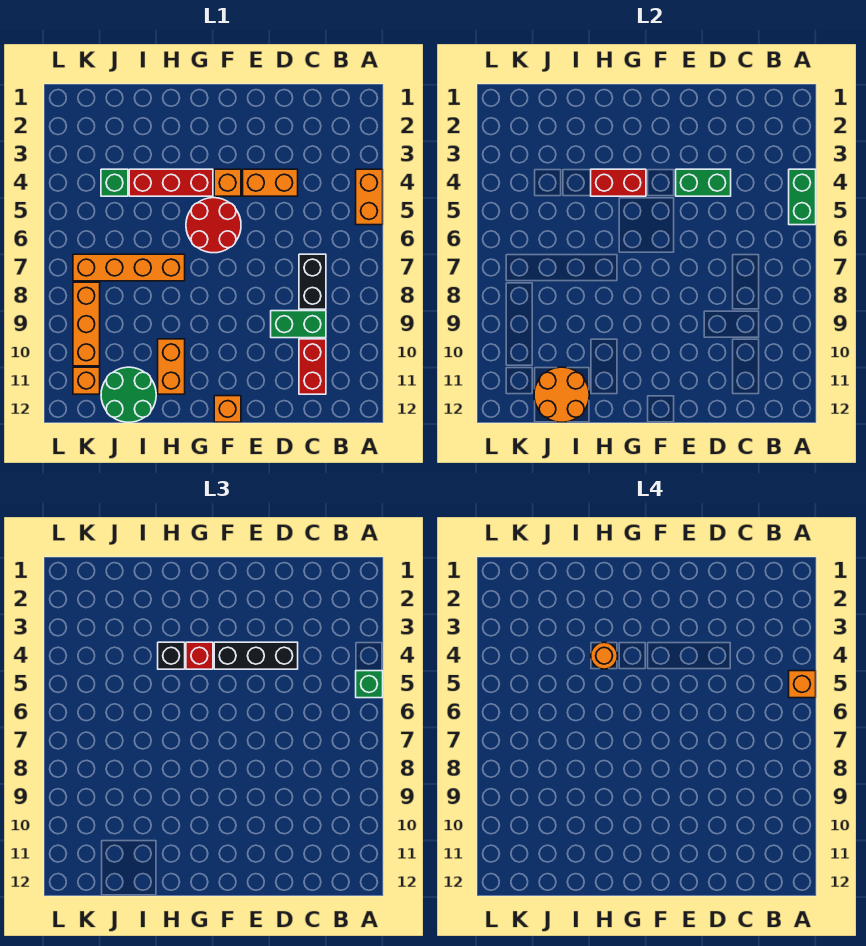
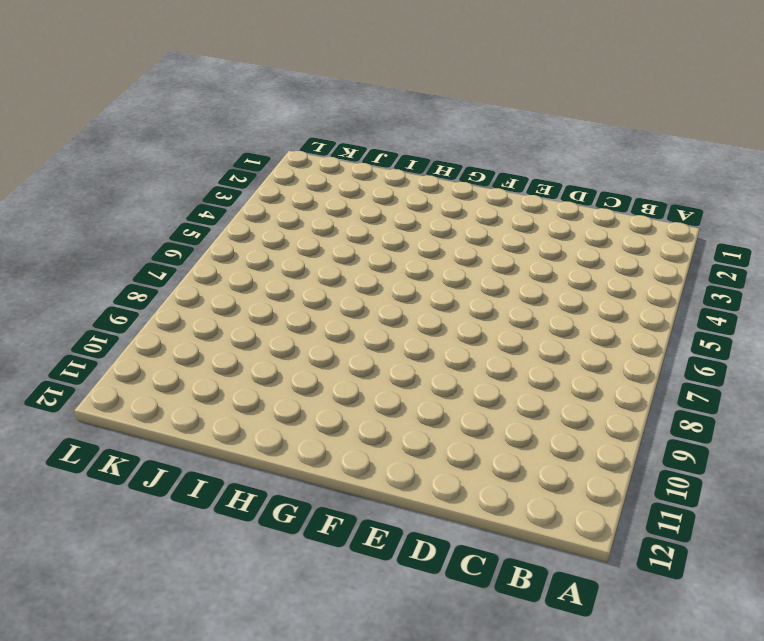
none -> orange 1x2 brick [356,169,383,225]
none -> black 1x2 brick [299,254,326,309]
none -> green 1x2 brick [271,311,326,338]

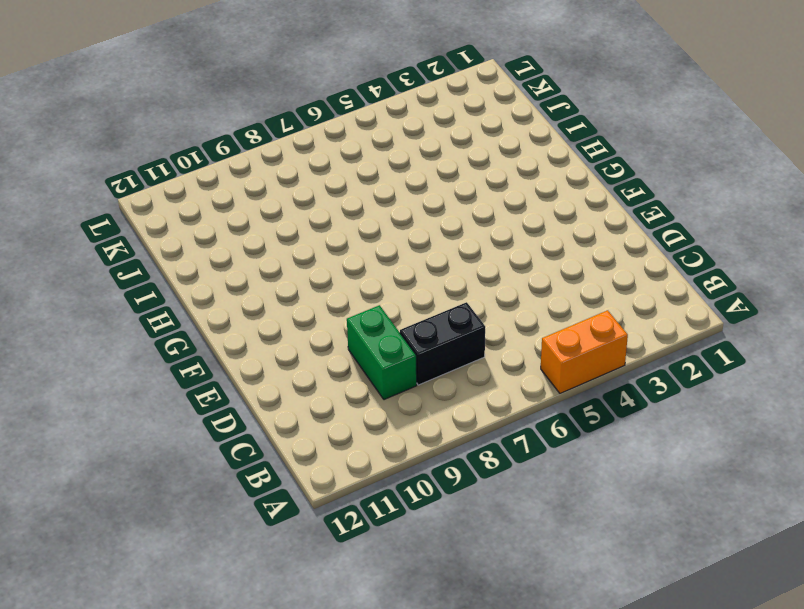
none -> red 1x2 brick [299,339,326,394]
none -> orange 1x2 brick [243,169,298,196]
none -> orange 1x1 brick [214,169,241,196]

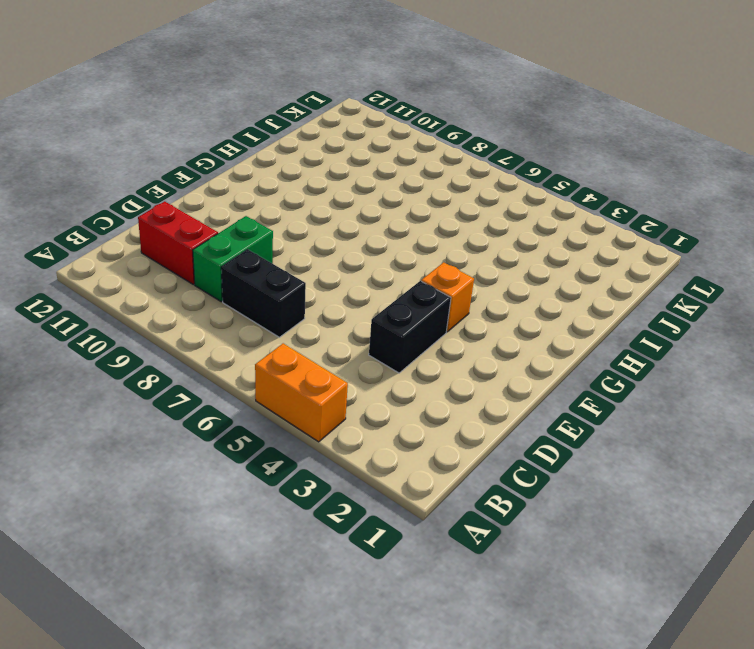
black 1x2 brick [369,281,451,373] -> orange 1x2 brick [243,169,298,196]
none -> red 2x2 round brick [186,198,241,253]
none -> orange 1x1 brick [214,396,241,422]
none -> red 1x3 brick [129,169,213,196]

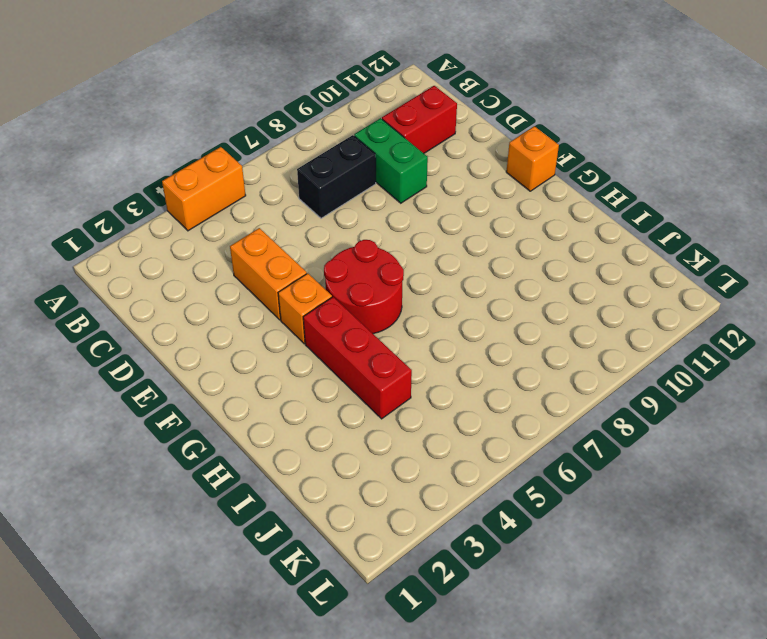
none -> orange 1x4 brick [73,254,185,281]
none -> orange 1x2 brick [158,339,185,394]
none -> green 2x2 round brick [101,367,156,422]

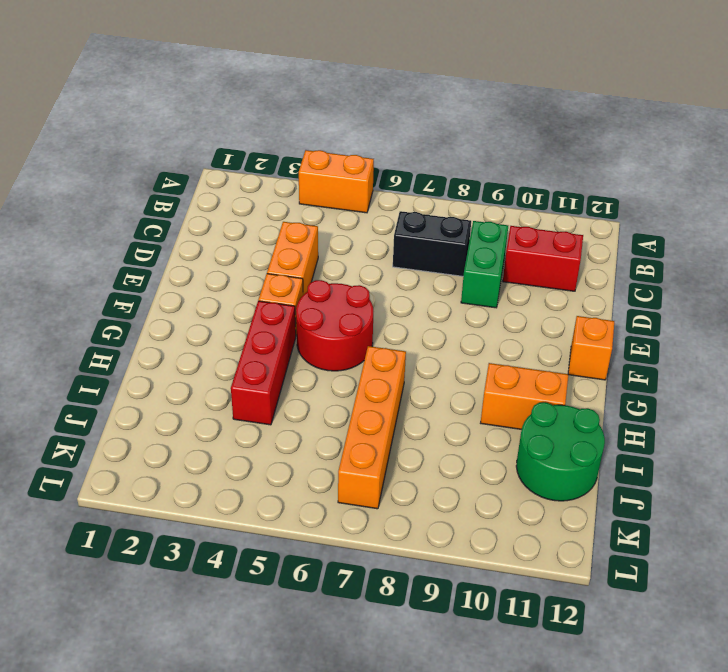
none -> green 1x1 brick [101,169,128,196]
none -> orange 1x3 brick [73,282,100,366]
none -> orange 1x1 brick [73,367,100,394]

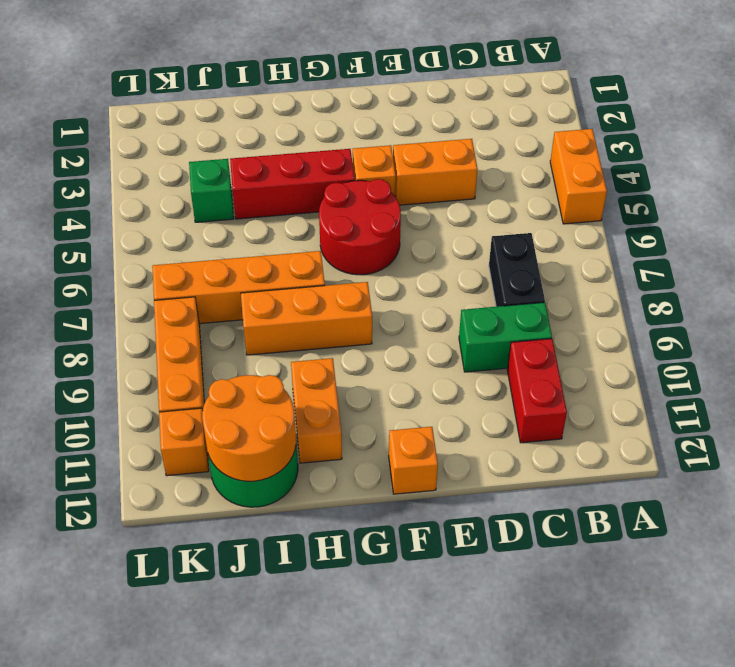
orange 1x3 brick [241,282,372,355] -> none
none -> green 1x2 brick [789,169,816,225]
none -> green 1x2 brick [676,169,731,196]
none -> red 1x2 brick [591,169,646,196]

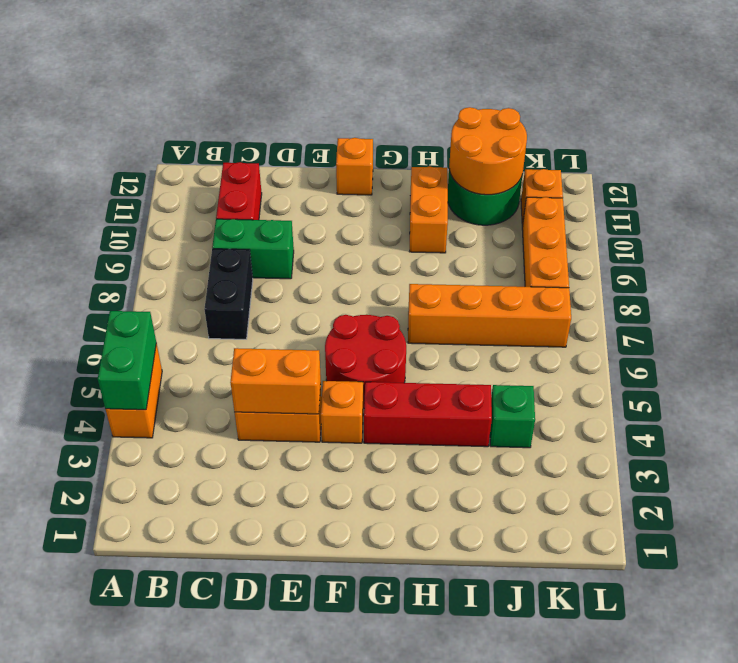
orange 1x2 brick [230,348,321,414] -> green 1x2 brick [676,169,731,196]
none -> red 1x2 brick [591,169,646,196]
none -> green 1x1 brick [356,671,383,698]
none -> black 1x3 brick [214,642,298,669]

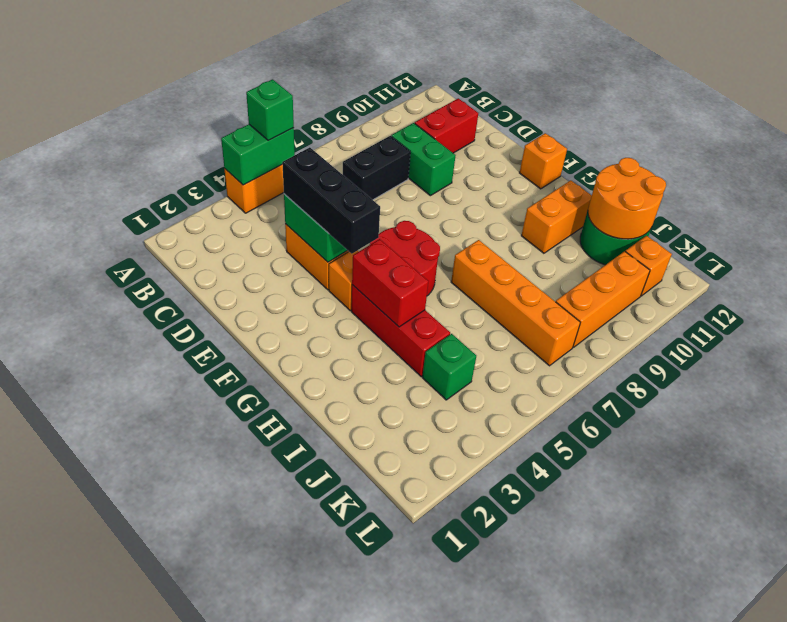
none -> red 1x1 brick [186,642,213,669]
none -> black 1x1 brick [158,642,185,669]
none -> orange 1x1 brick [789,671,816,698]

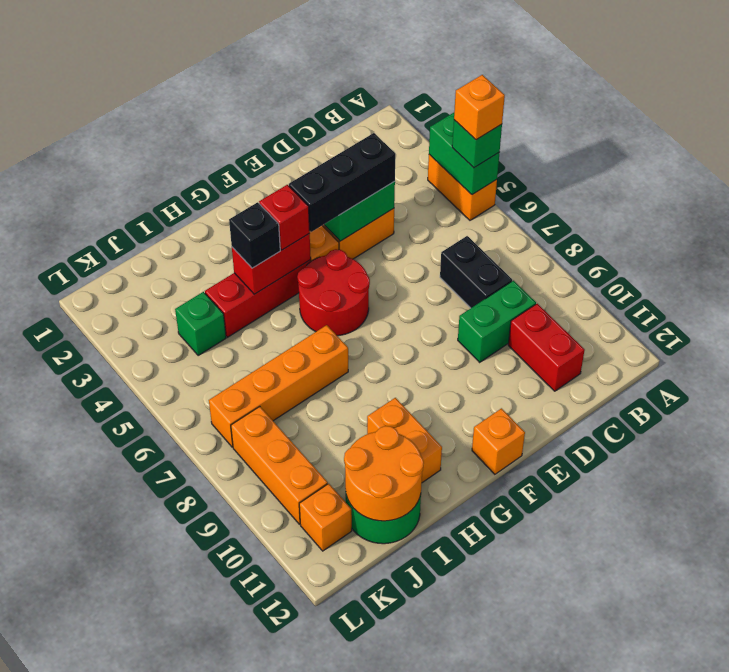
none -> orange 1x1 round brick [591,642,618,669]

